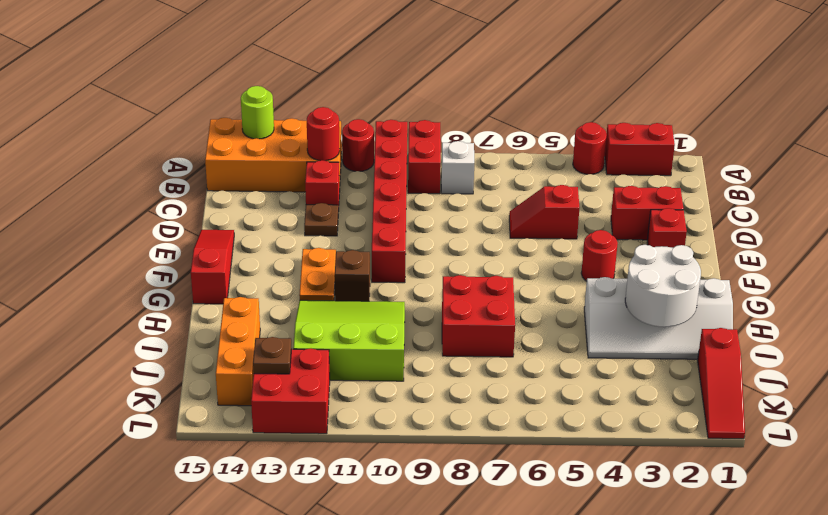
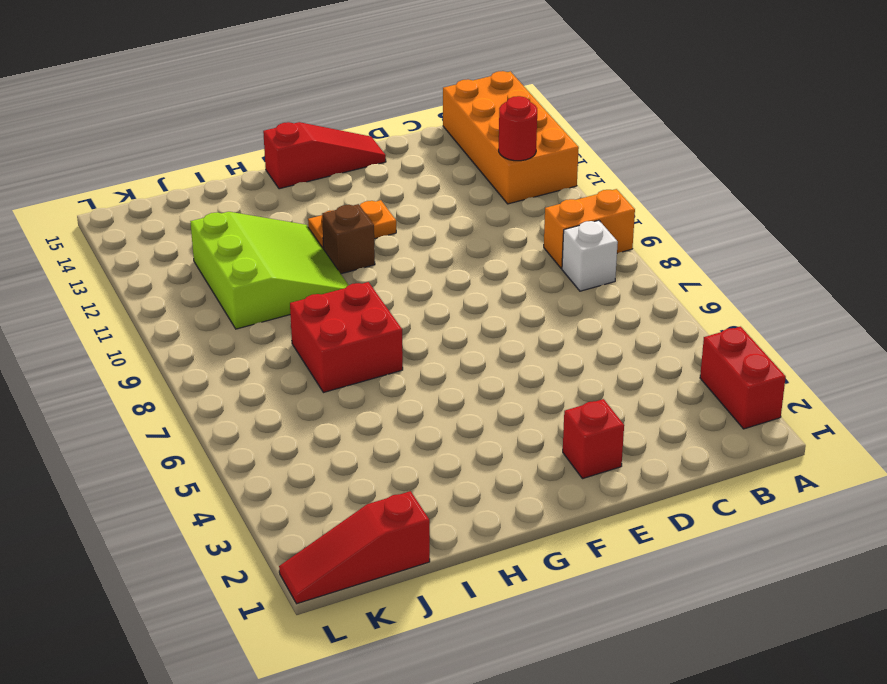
orange 1x2 brick [544,189,635,269] -> red 1x2 brick [408,120,441,194]
none -> red 1x1 round brick [573,122,607,174]
none -> red 1x6 brick [372,120,407,283]
none -> red 1x1 round brick [342,119,374,171]

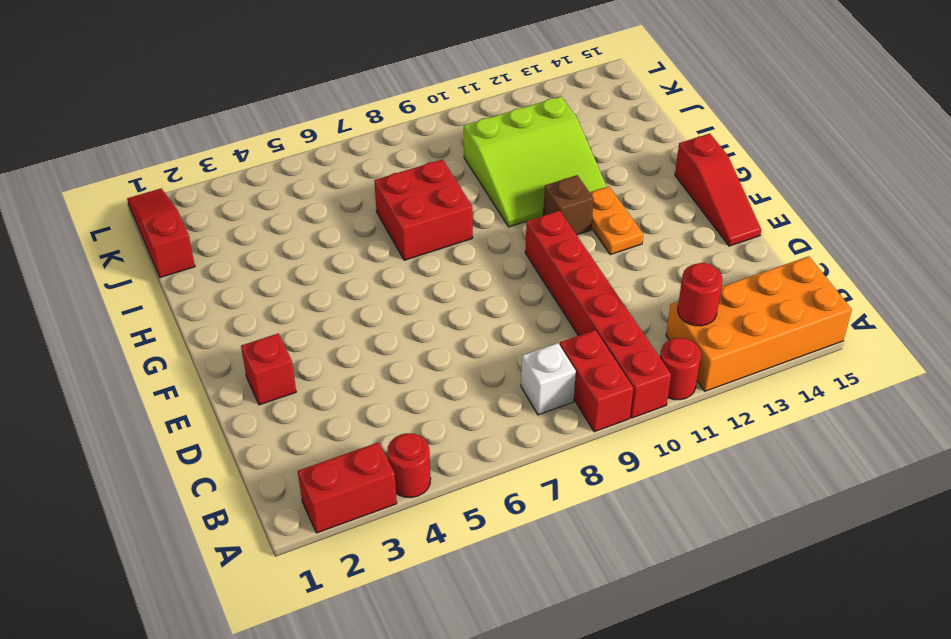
none -> red 1x1 brick [305,160,339,211]
none -> red 1x2 brick [611,186,684,240]
none -> red 1x2 slope [509,185,579,239]

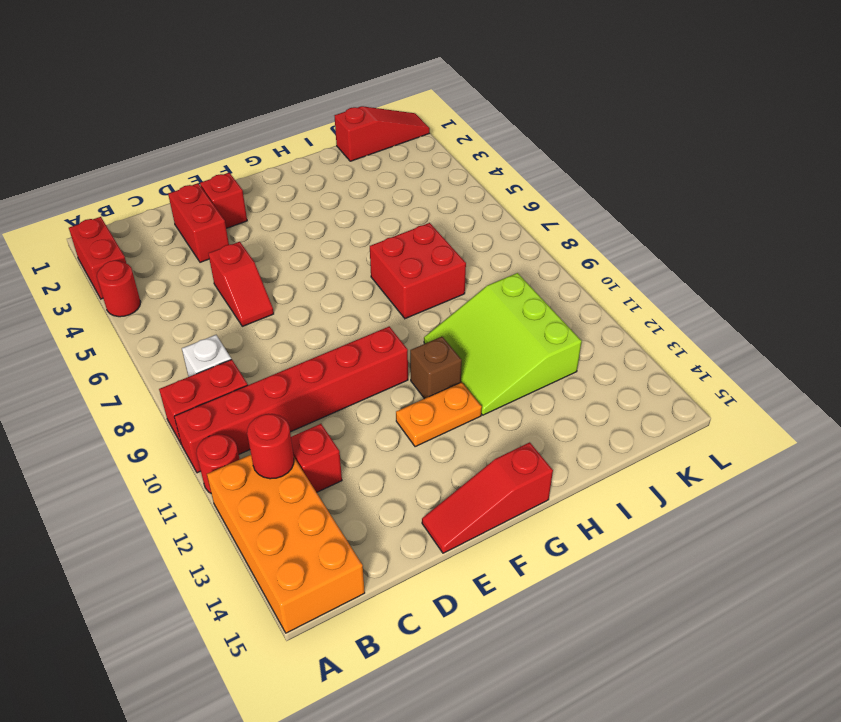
none -> brown 1x1 plate [304,203,338,236]
none -> red 1x1 round brick [581,230,618,281]
none -> white 2x4 slope [584,277,733,359]

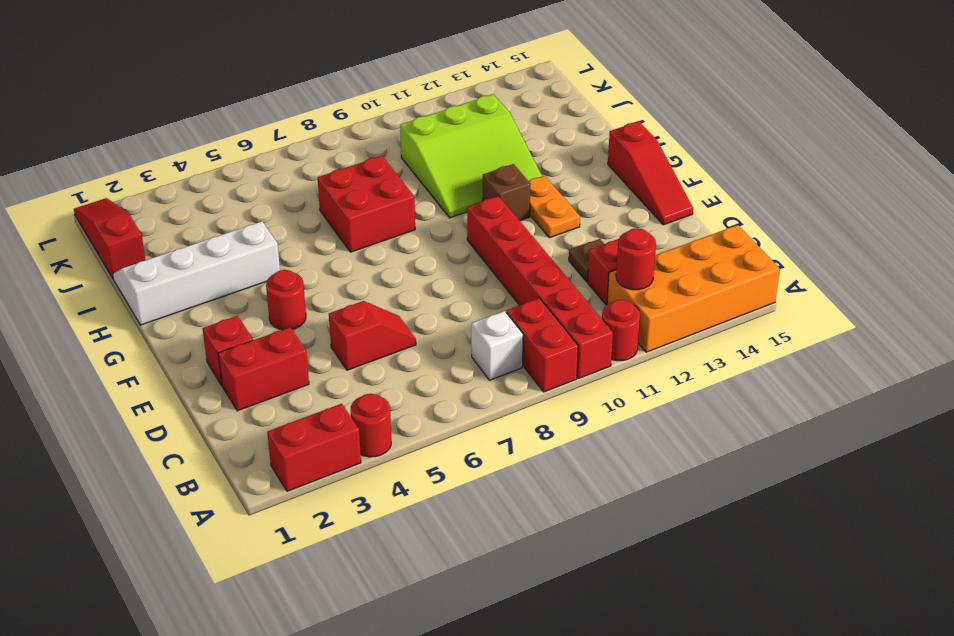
none -> orange 1x3 brick [216,297,260,406]
none -> red 2x2 brick [251,348,330,434]
none -> lime 1x1 round brick [241,86,274,139]

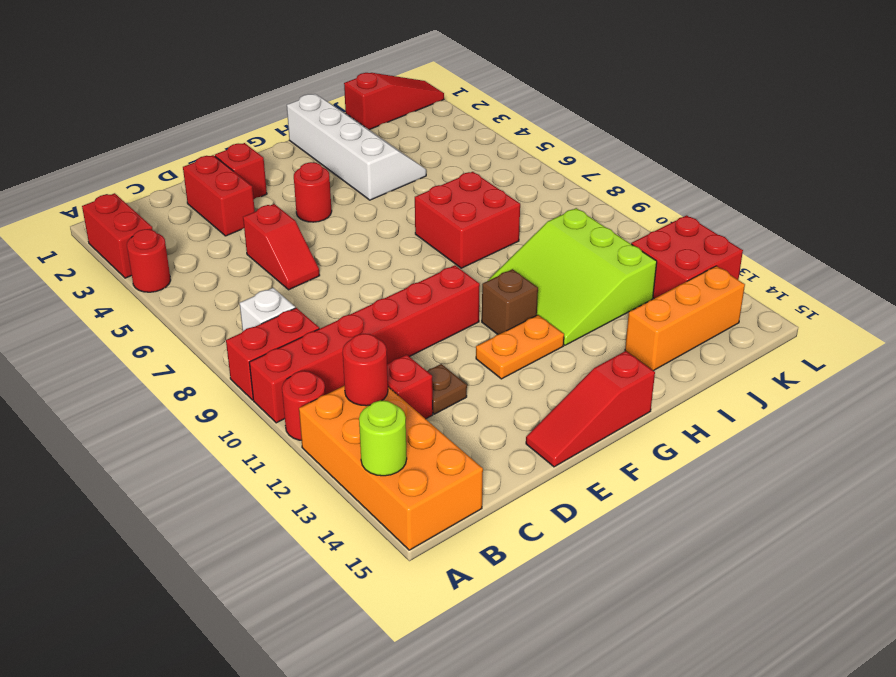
none -> white 2x2 round brick [625,245,701,327]
none -> brown 1x1 plate [253,337,292,374]

